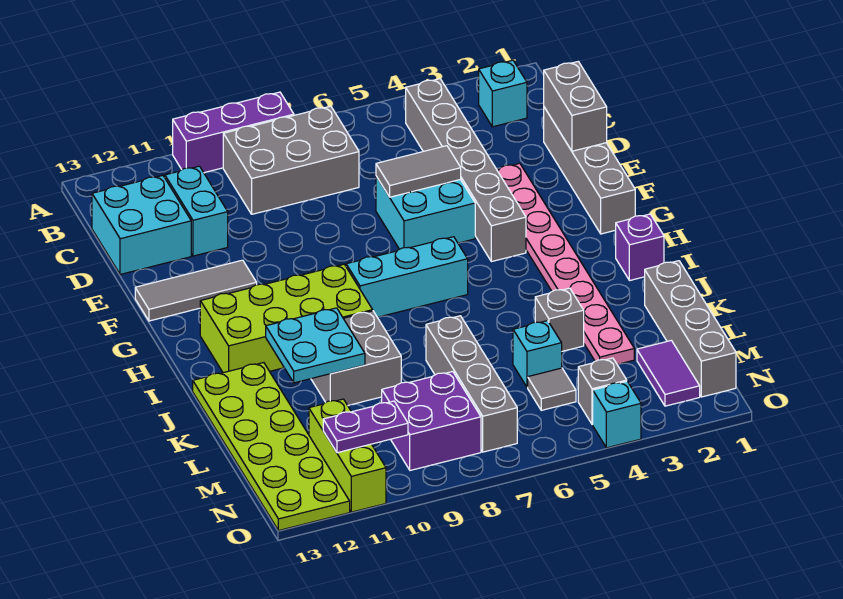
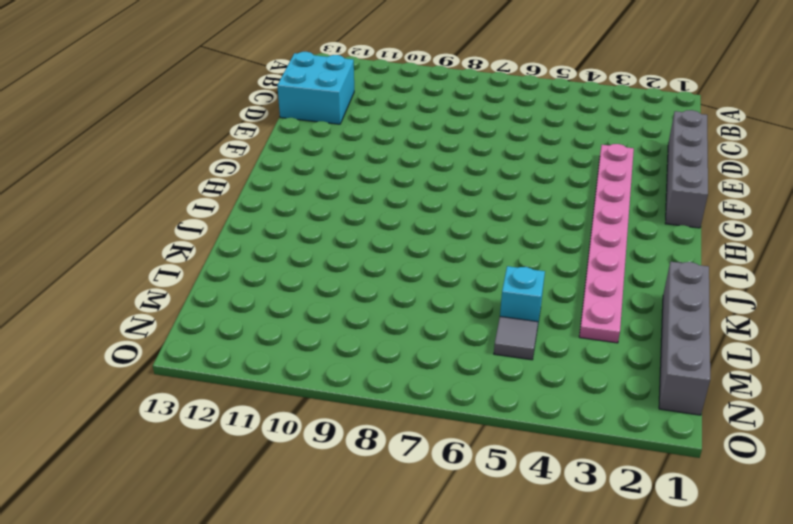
none -> purple 1x3 brick [173,92,294,173]
none -> cyan 1x1 brick [479,60,527,127]
none -> grey 1x6 brick [406,79,526,262]

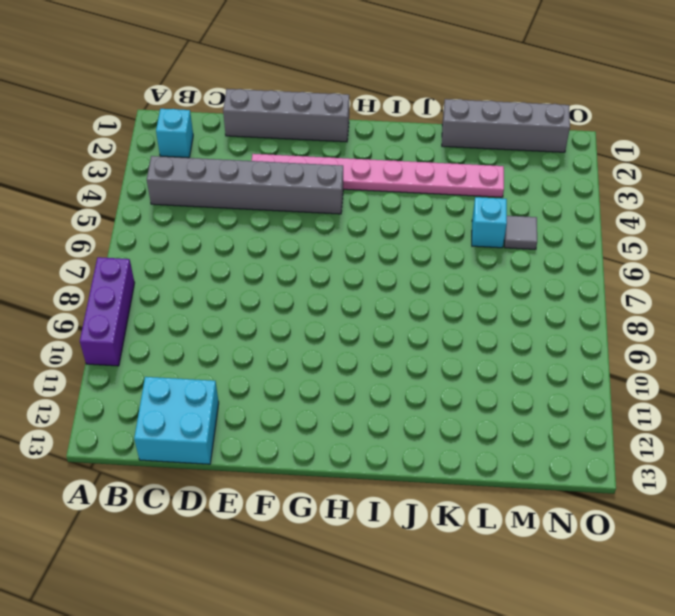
none -> grey 2x3 brick [223,106,359,214]
none -> cyan 1x2 brick [165,166,228,256]
none -> cyan 2x2 brick [376,176,475,249]

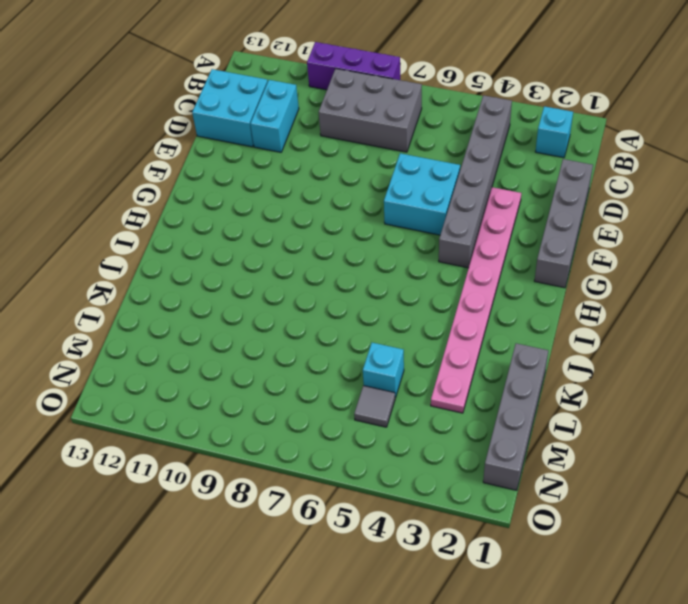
none -> grey 1x3 tile [135,260,257,321]
none -> cyan 1x3 brick [346,237,468,317]
none -> lime 2x4 brick [200,264,373,373]

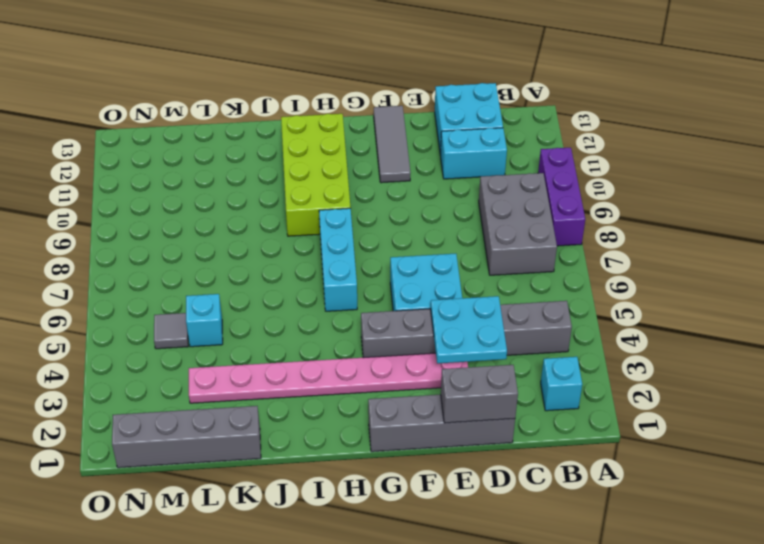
cyan 2x2 plate [431,296,507,363] -> cyan 2x2 plate moved to [266,308,365,383]
none -> purple 1x1 brick [616,214,664,281]
none -> grey 2x2 brick [311,311,401,405]
none -> lime 2x6 plate [193,363,350,531]

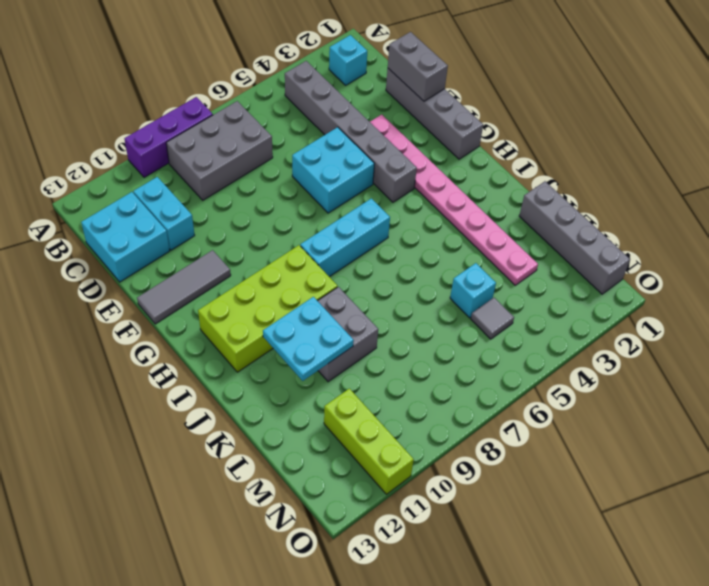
none -> purple 1x1 brick [616,214,664,281]
none -> lime 2x6 plate [193,363,350,531]
none -> grey 1x1 brick [535,288,584,351]

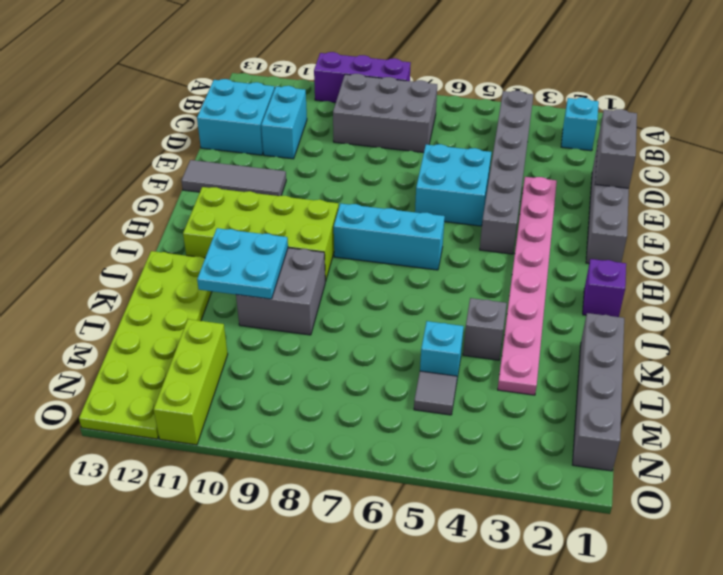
none -> grey 1x4 brick [426,316,517,452]
none -> purple 1x2 tile [637,340,700,406]
none -> purple 2x2 brick [382,372,481,470]

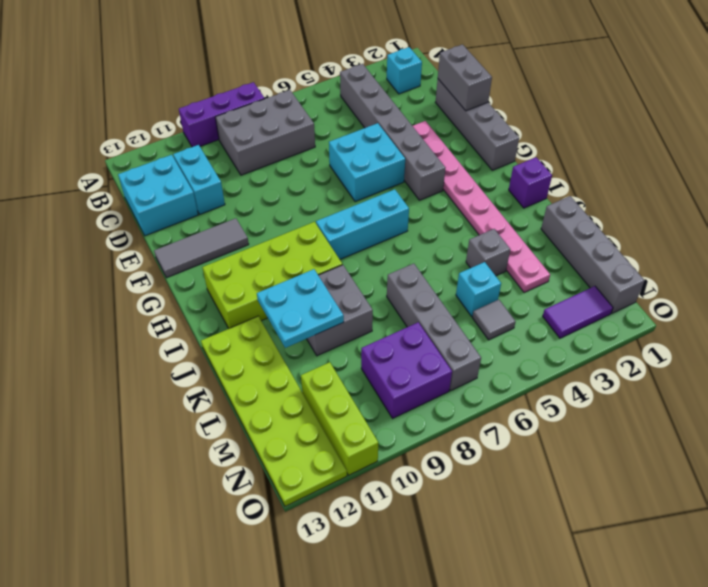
purple 1x2 tile [543,286,613,338] -> purple 1x2 tile turned to [637,340,700,406]
none -> grey 1x1 brick [578,358,627,425]
none -> cyan 1x1 brick [593,381,641,448]
none -> grey 1x2 tile [376,146,461,197]

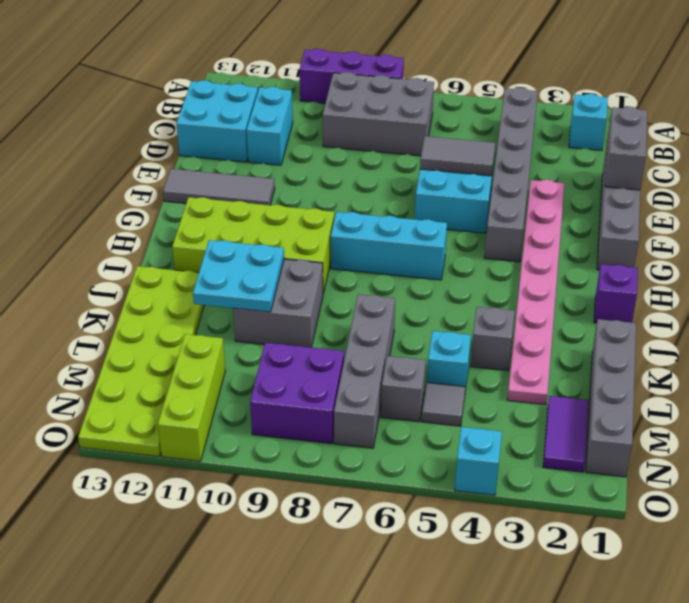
grey 1x1 brick [381,356,426,422] -> grey 1x1 brick moved to [578,358,627,425]
none -> purple 1x2 plate [323,401,408,453]

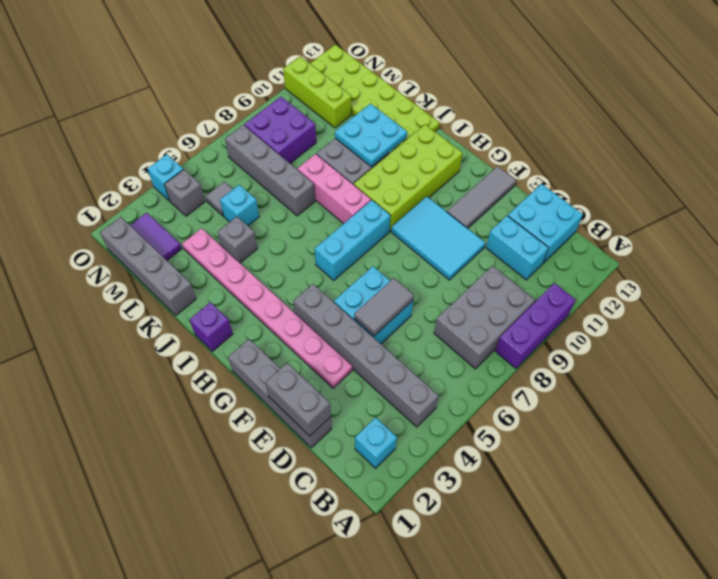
cyan 2x3 tile [391,196,485,280] -> none
pink 1x3 brick [297,154,371,224] -> none
none -> purple 1x2 plate [323,401,408,453]

